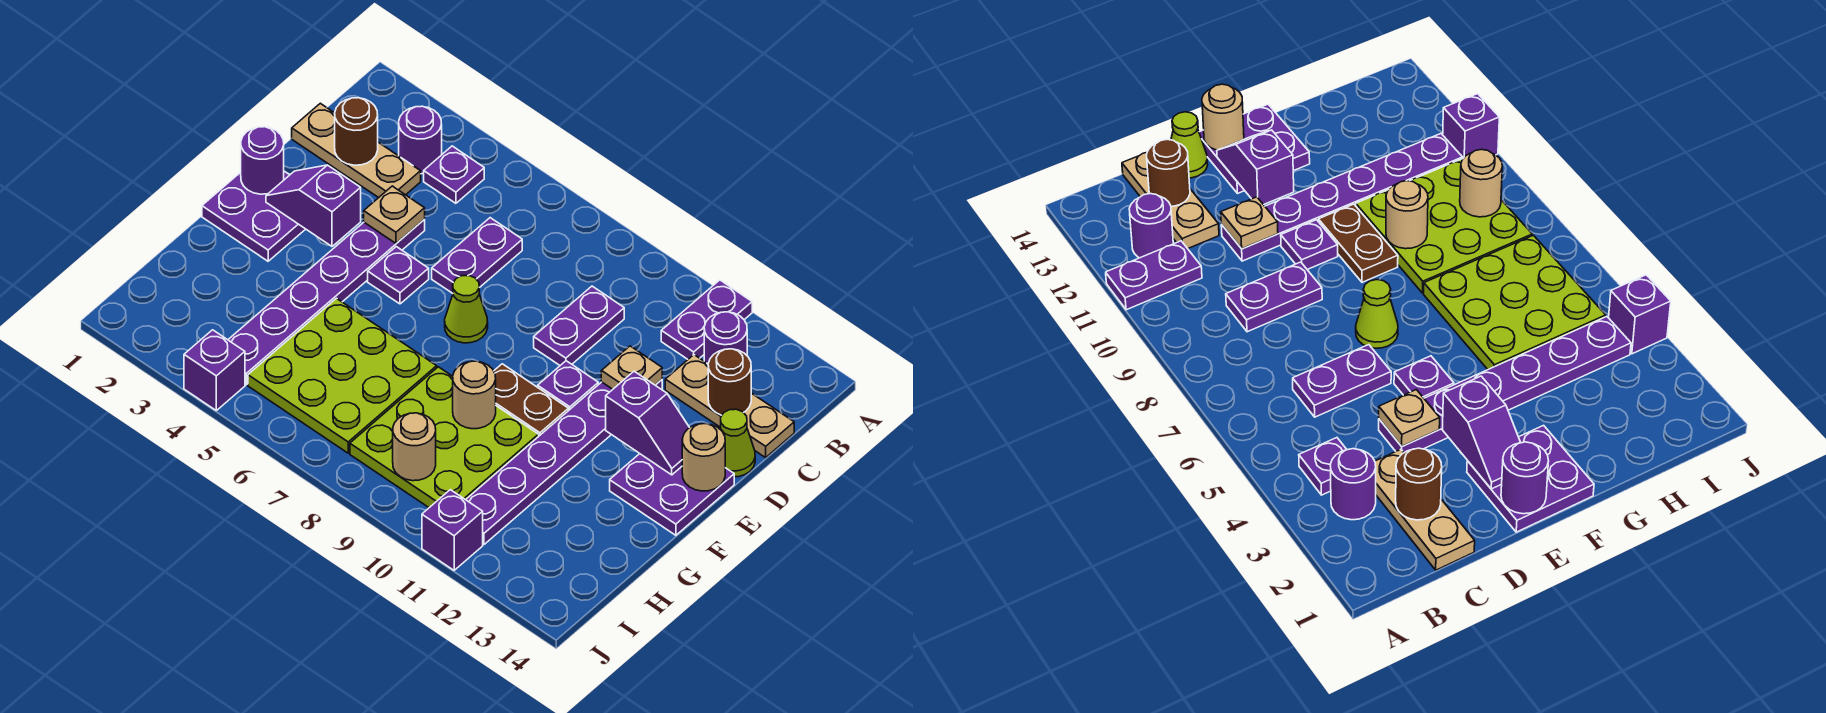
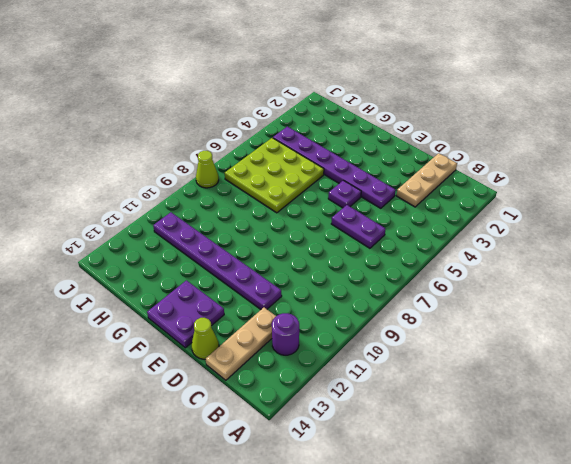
lime 1x1 cone [196,151,219,188] -> lime 1x1 cone moved to [445,276,488,343]
none -> purple 1x2 plate [661,280,752,359]
none -> purple 1x1 round brick [399,106,442,174]
none -> purple 1x1 plate [424,146,484,203]
none -> purple 1x2 plate [534,286,624,365]

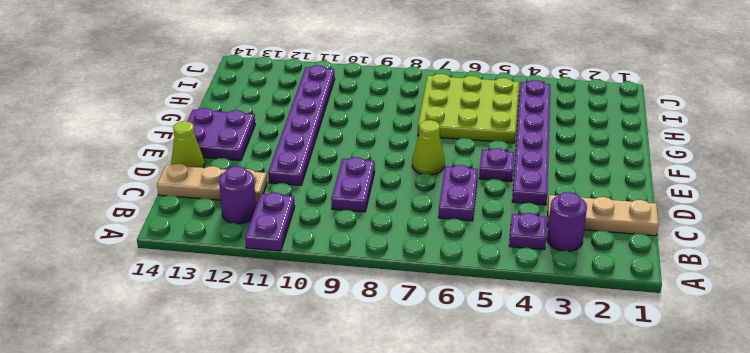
none -> purple 2x2 plate [202,171,305,261]
none -> purple 1x1 plate [538,361,598,411]
none -> brown 1x2 plate [494,364,568,436]
none -> lime 3x3 plate [350,367,539,508]

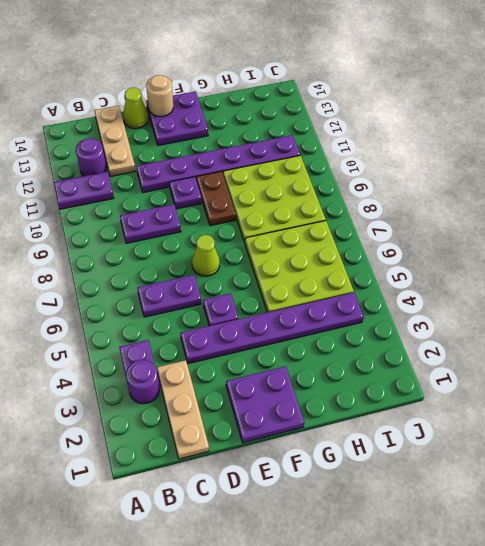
none -> purple 1x1 brick [184,330,245,410]
none -> purple 1x1 brick [422,490,483,570]
none -> brown 1x1 round brick [335,98,378,165]
none -> brown 1x1 round brick [708,349,751,415]

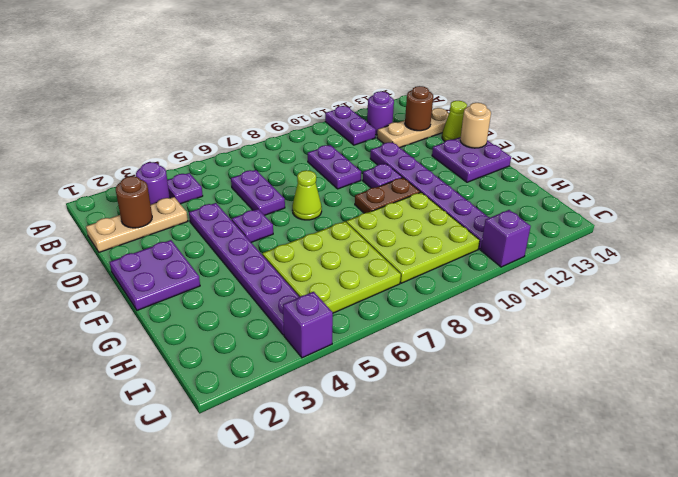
none -> tan 1x1 plate [364,186,425,243]
none -> tan 1x1 plate [601,346,662,389]
none -> purple 1x1 round brick [241,127,284,194]
none -> purple 1x2 slope [266,165,361,246]

